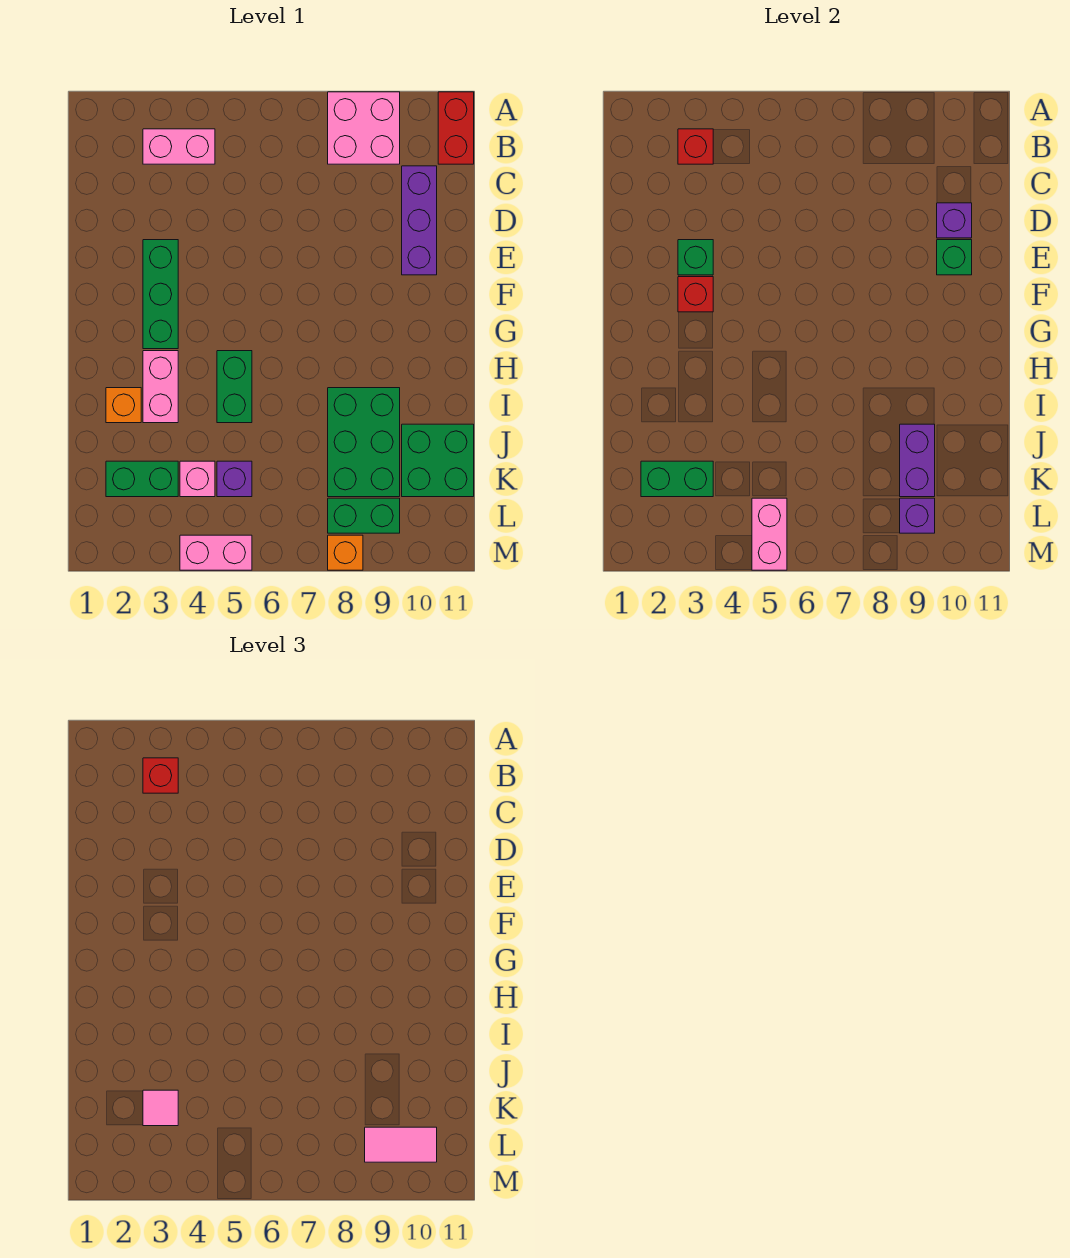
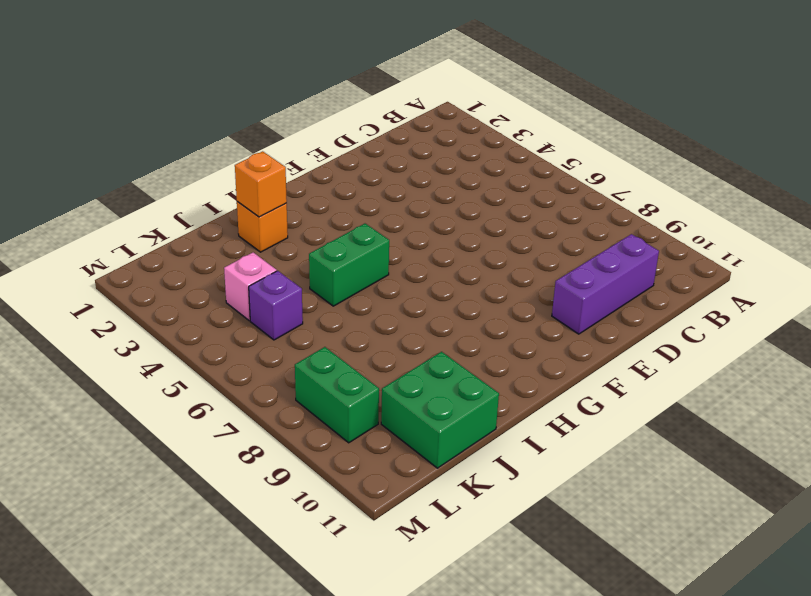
orange 1x1 brick [235,151,287,217] -> orange 1x1 brick moved to [328,535,363,570]
none -> pink 2x2 brick [328,92,400,164]
none -> red 1x2 brick [438,92,474,164]
none -> pink 1x2 brick [143,129,215,164]

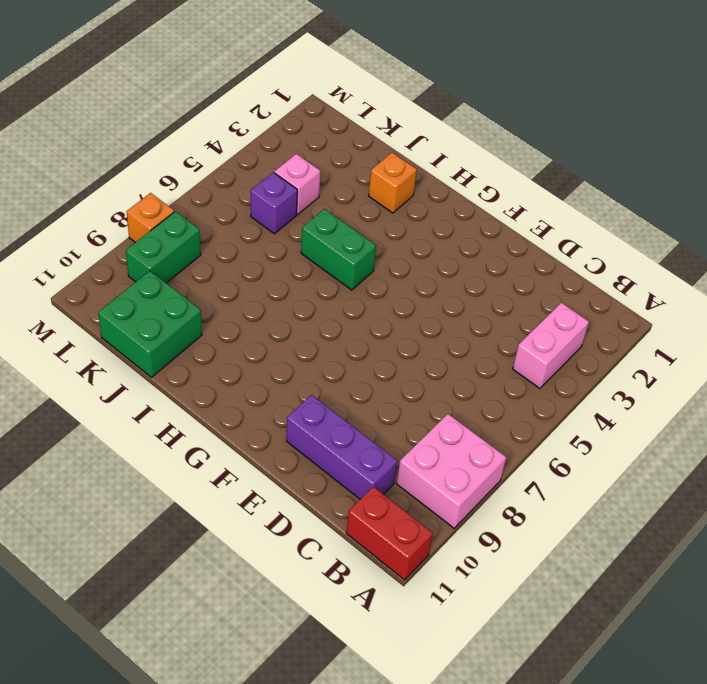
none -> green 1x3 brick [143,240,178,349]
none -> pink 1x2 brick [143,351,178,423]
none -> green 2x3 brick [328,388,400,497]

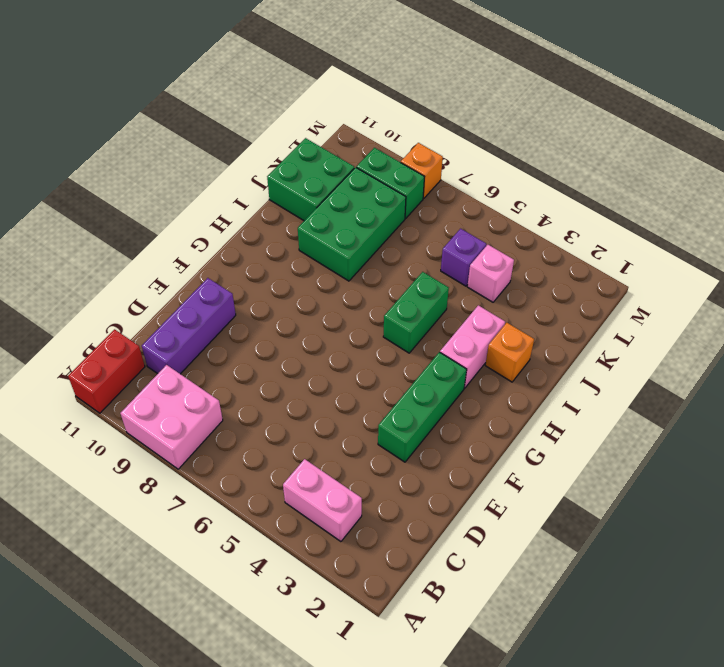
none -> green 1x2 brick [106,461,178,497]
none -> pink 1x2 brick [180,535,252,570]
none -> red 1x1 brick [678,129,713,164]

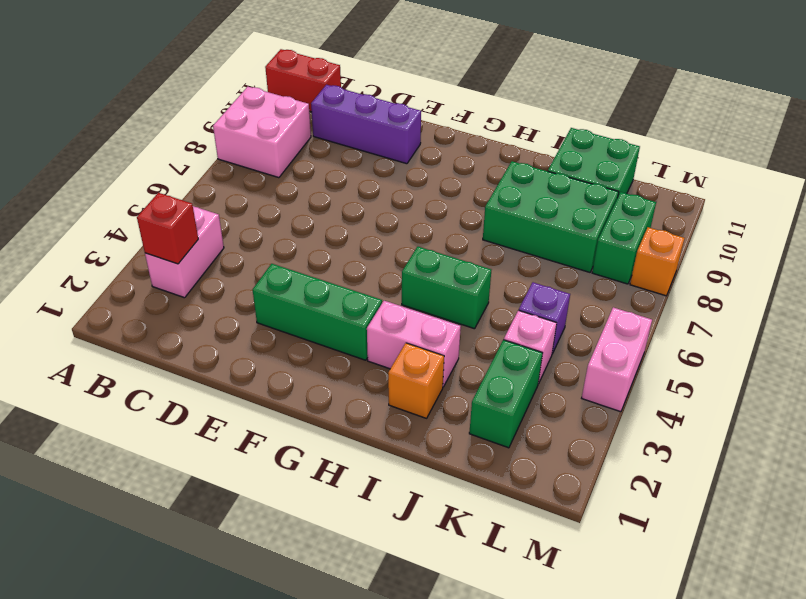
none -> purple 1x1 brick [937,203,972,238]
none -> green 1x1 brick [678,240,713,275]
none -> green 1x1 brick [937,240,972,275]

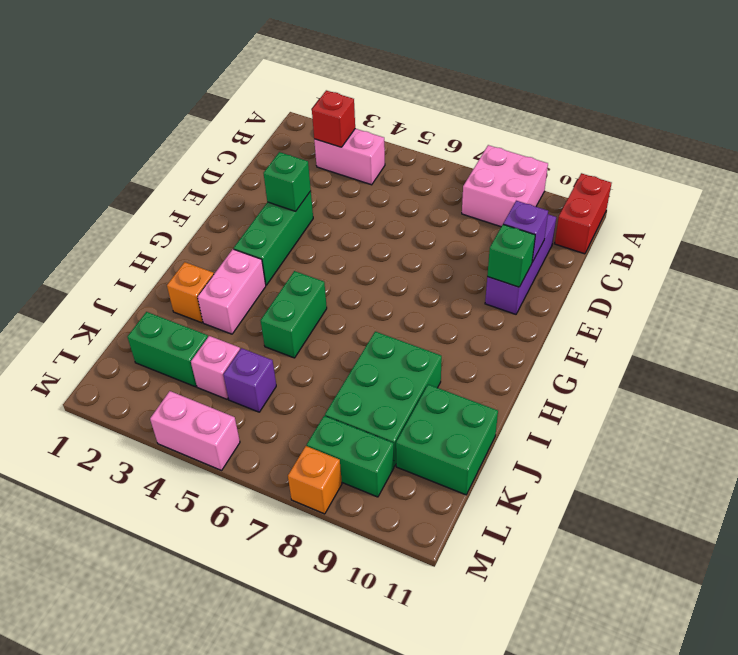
none -> red 1x1 brick [678,277,713,312]
none -> purple 1x2 brick [900,424,935,497]
none -> green 1x2 brick [641,461,713,497]

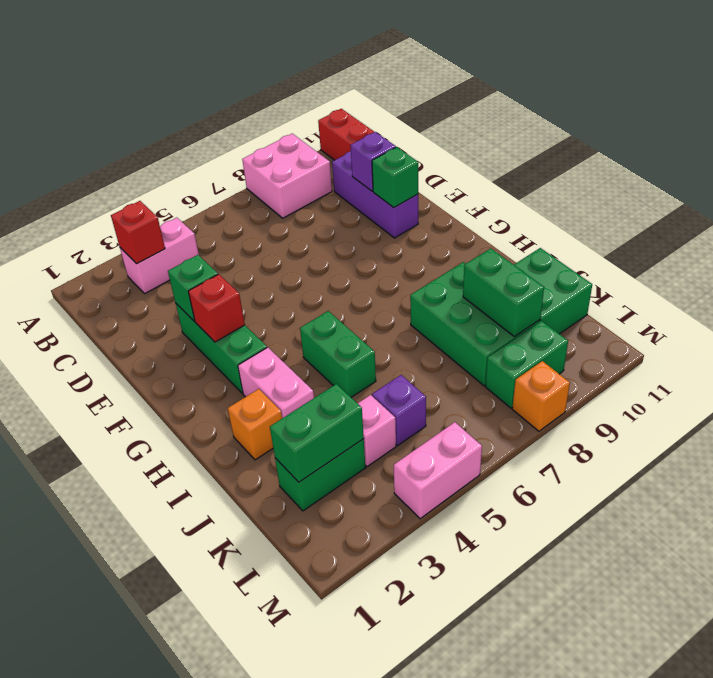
green 1x2 brick [463,248,544,337] -> purple 1x2 brick [900,424,935,497]
none -> pink 1x2 brick [752,498,787,570]
none -> purple 1x1 brick [900,498,935,533]
none -> red 1x1 brick [143,758,178,793]

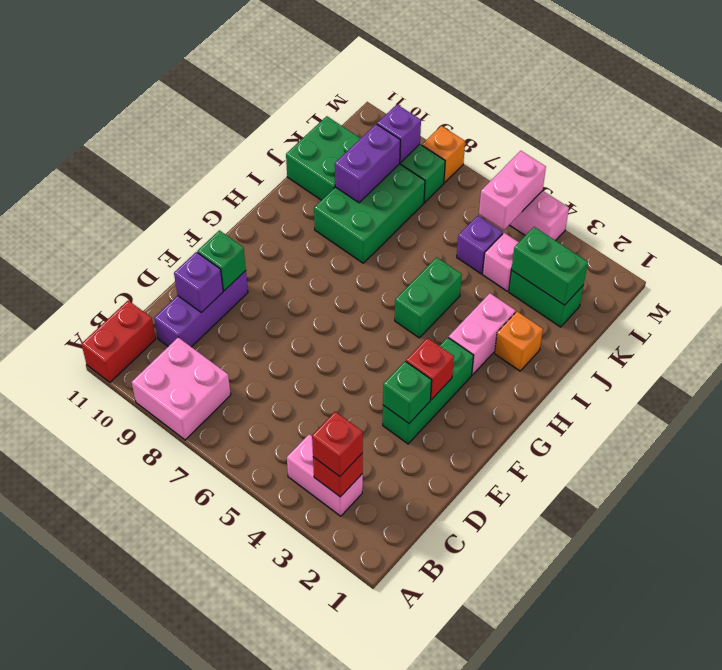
none -> pink 1x1 tile [143,1090,178,1126]
none -> pink 1x2 tile [365,1127,437,1162]

